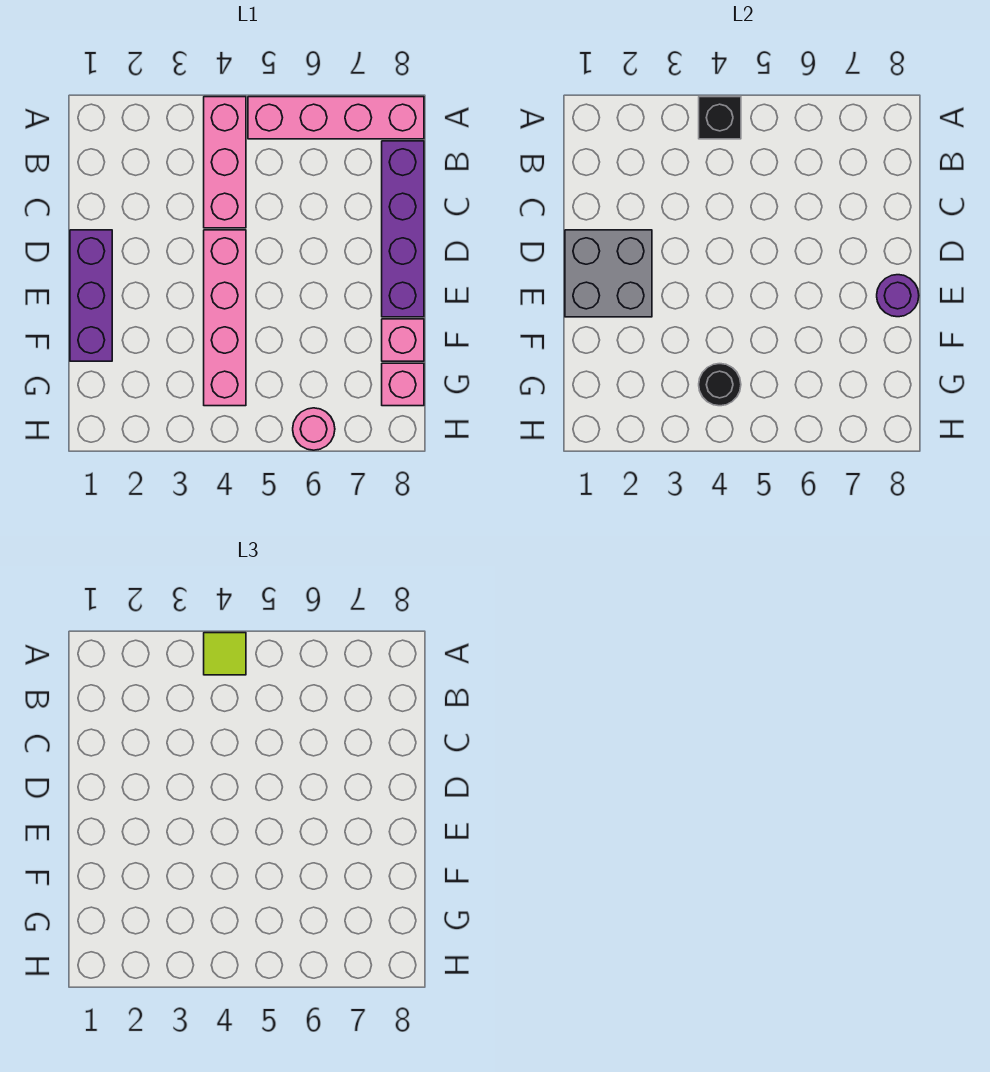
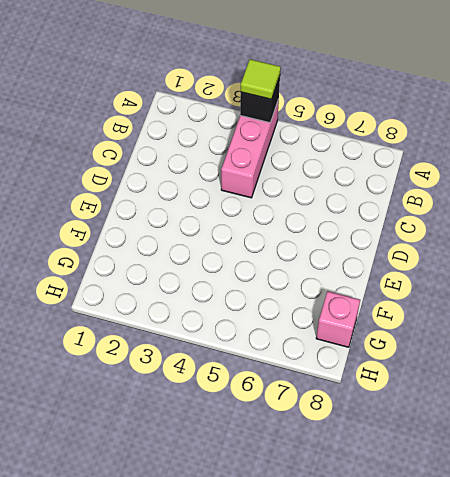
none -> pink 1x4 brick [248,97,424,139]
none -> purple 1x4 brick [382,141,424,317]
none -> purple 1x3 brick [70,230,112,361]

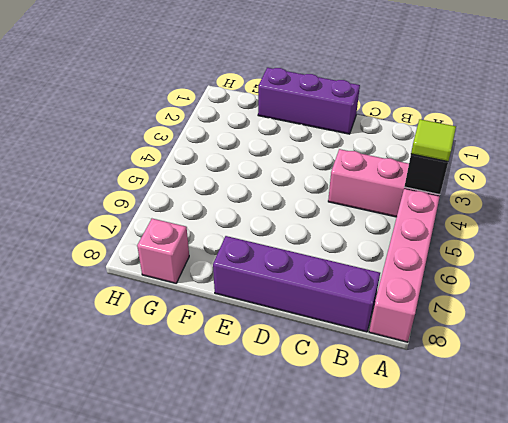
none -> pink 1x4 brick [204,230,246,406]
none -> pink 1x1 brick [382,319,424,361]
none -> pink 1x1 round brick [293,408,335,450]

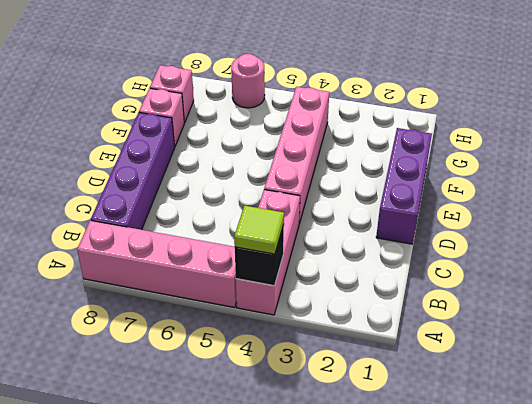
none -> grey 2x2 brick [565,230,652,317]
none -> purple 1x1 round brick [877,275,919,317]
none -> black 1x1 round brick [699,364,741,406]

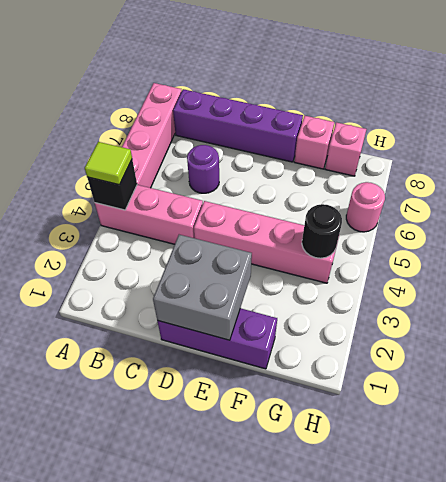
purple 1x1 round brick [187,145,219,193] -> purple 1x1 round brick moved to [877,275,919,317]

